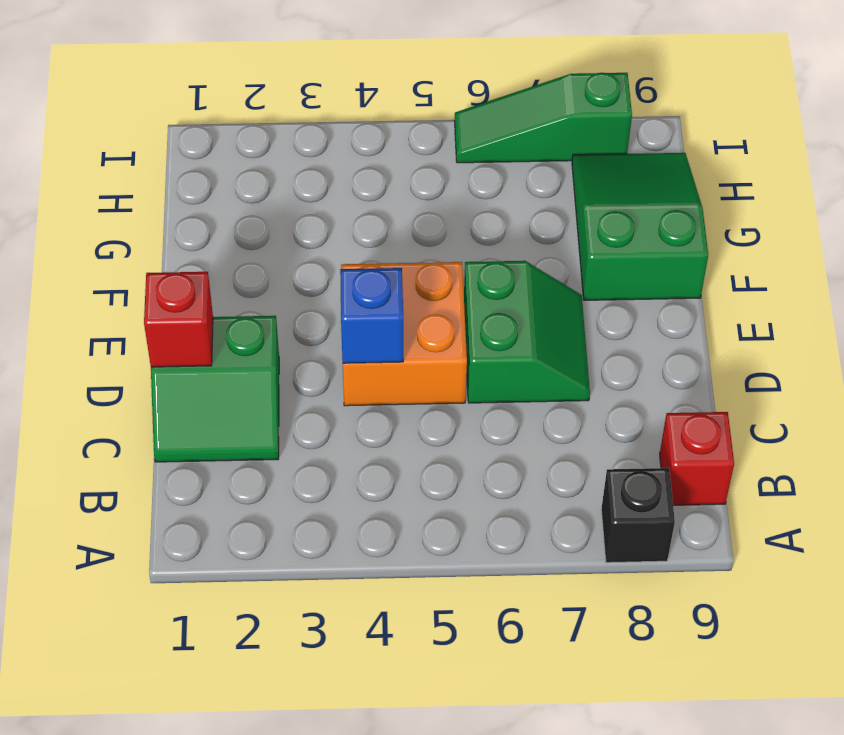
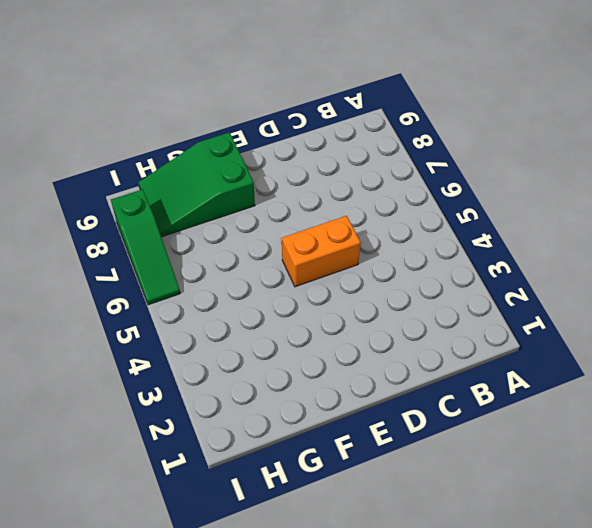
orange 1x2 brick [282,216,361,287] -> orange 2x2 brick [341,262,467,406]
none -> black 1x1 brick [601,468,675,563]
none -> red 1x1 brick [660,412,734,505]

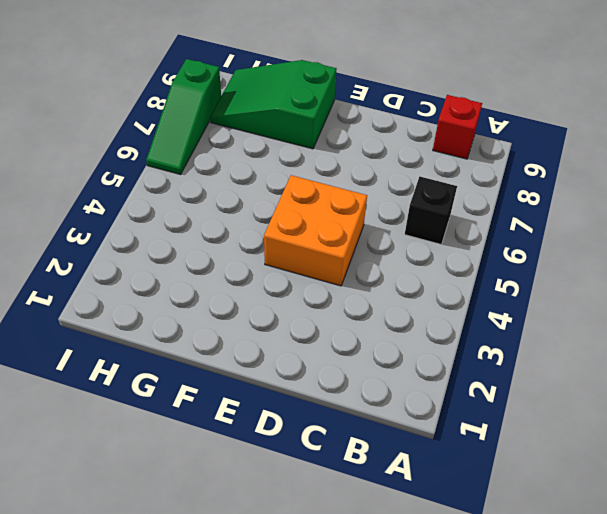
black 1x1 brick [405,177,457,244] -> black 1x1 brick moved to [601,468,675,563]
none -> green 2x2 slope [151,316,279,462]
none -> green 2x2 slope [464,261,590,403]

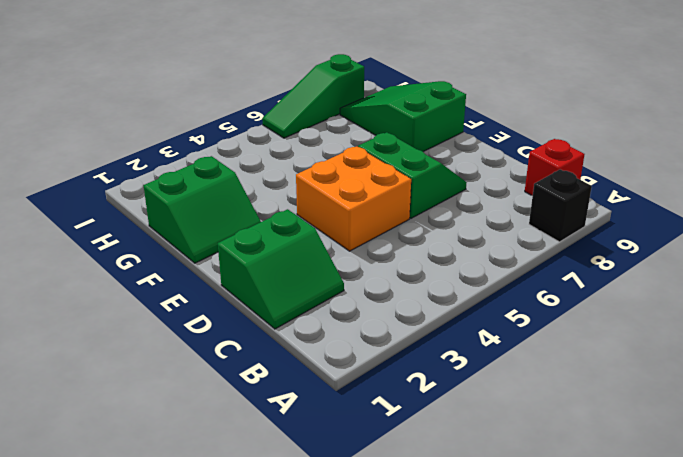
green 2x2 slope [144,156,261,263] -> none
none -> red 1x1 brick [144,272,213,367]
none -> blue 1x1 brick [340,268,403,363]

